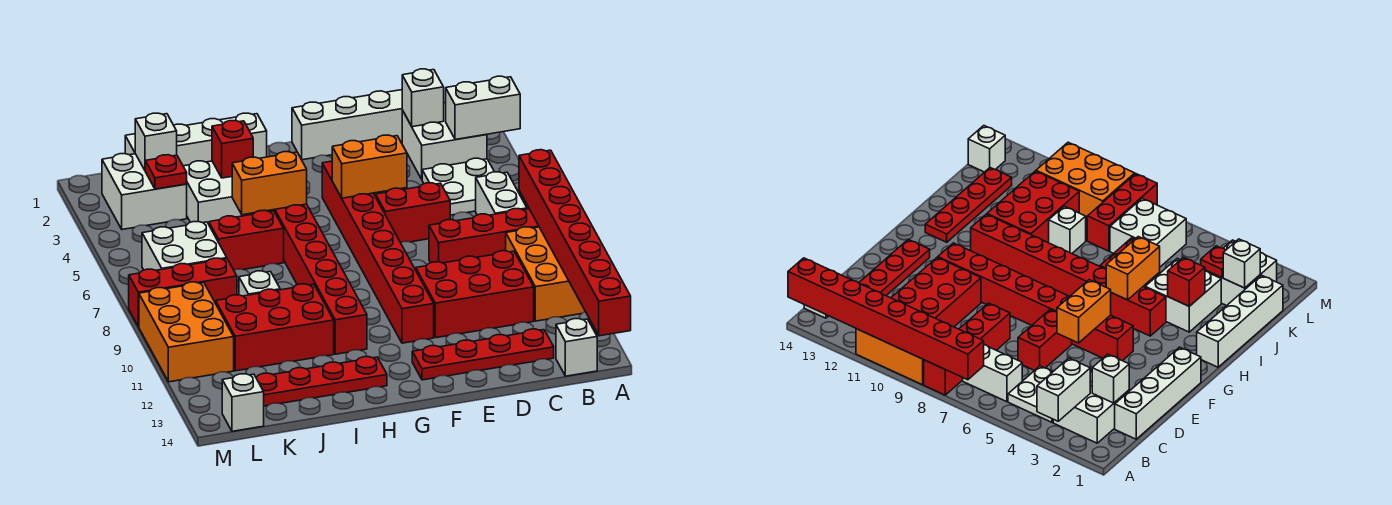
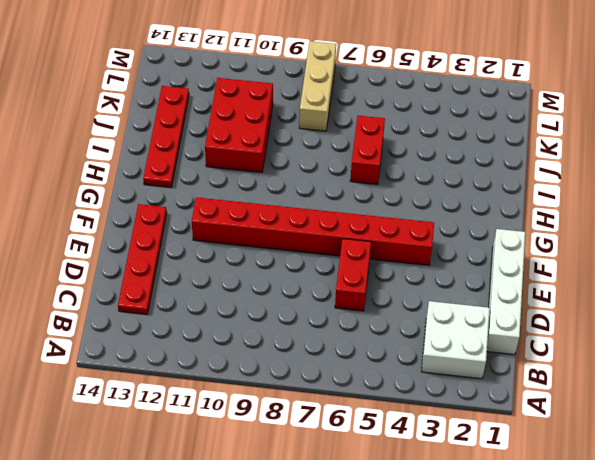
tan 1x3 brick [299,41,336,131] -> red 1x3 brick [129,258,237,327]
none -> red 1x4 brick [429,209,539,263]
none -> orange 2x3 brick [506,227,585,321]
none -> white 2x2 plate [422,158,494,215]
none -> white 1x2 brick [476,172,527,215]

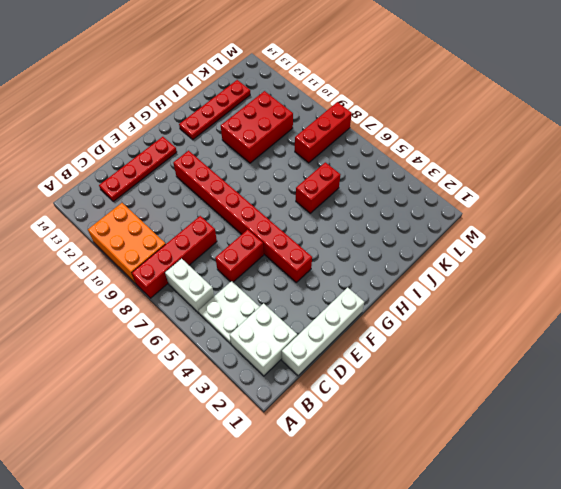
none -> white 1x1 brick [556,319,597,376]
none -> red 2x3 brick [416,251,534,338]
none -> white 1x4 brick [125,113,267,166]
none -> red 1x8 brick [268,204,367,354]

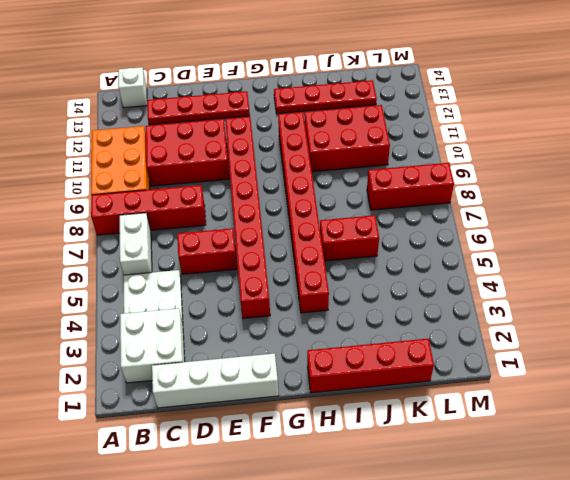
red 1x4 brick [307,339,434,393] -> white 1x4 brick [125,113,267,166]
none -> white 2x2 brick [183,161,254,224]
none -> white 1x1 brick [239,271,280,296]
none -> white 2x2 brick [102,154,187,229]
none -> white 2x2 brick [142,222,227,270]

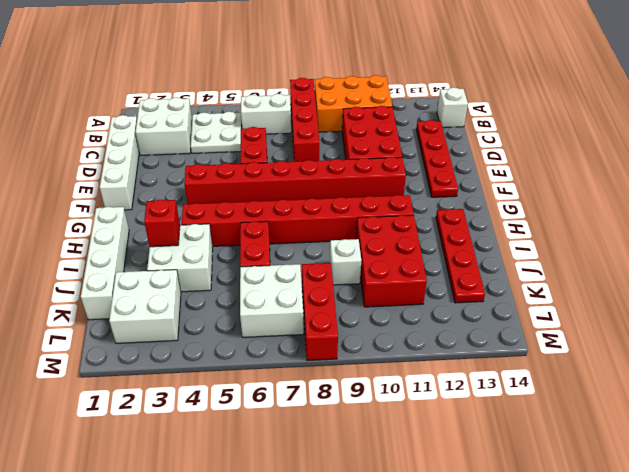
none -> orange 2x3 brick [139,282,234,382]
none -> white 1x1 brick [222,374,264,431]
none -> white 1x2 brick [446,76,520,140]
none -> red 1x8 brick [519,150,631,336]

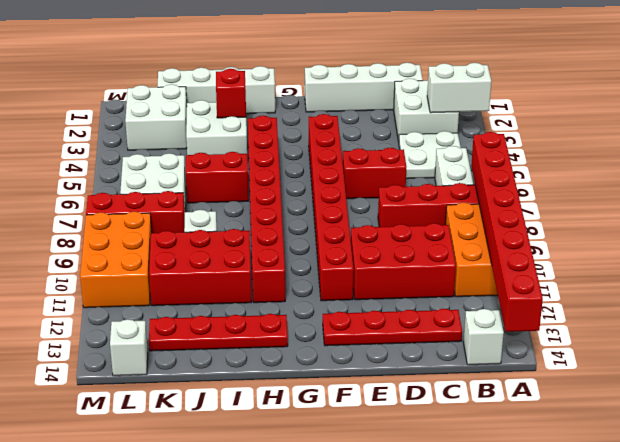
none -> white 1x1 brick [402,69,444,127]
none -> orange 1x2 brick [332,135,407,198]
none -> orange 1x2 brick [232,152,307,215]
none -> white 1x1 brick [135,113,177,170]

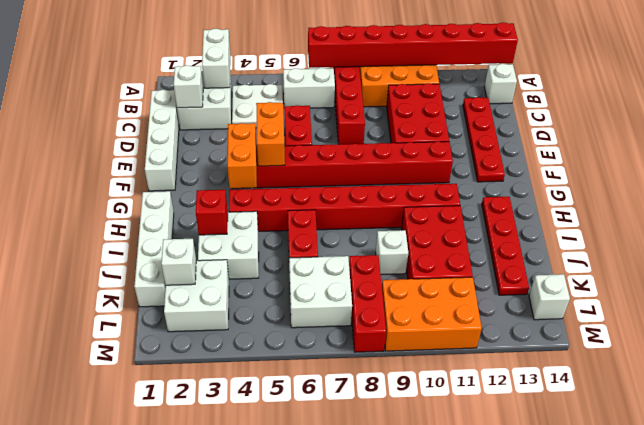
orange 1x2 brick [227,123,257,188] -> orange 1x2 brick moved to [232,152,307,215]
none -> red 1x1 plate [145,155,187,189]

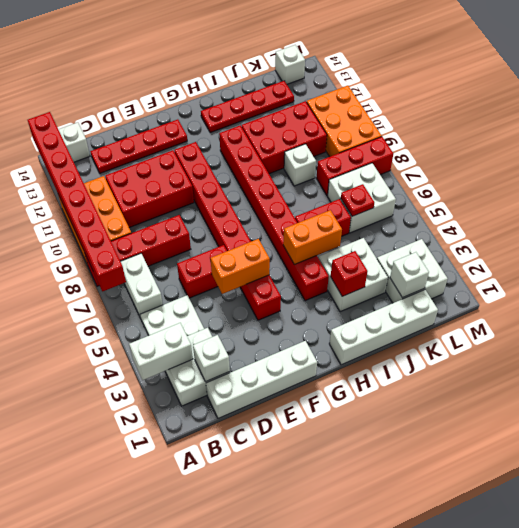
red 1x1 plate [341,184,374,216] -> red 1x1 plate moved to [145,155,187,189]

